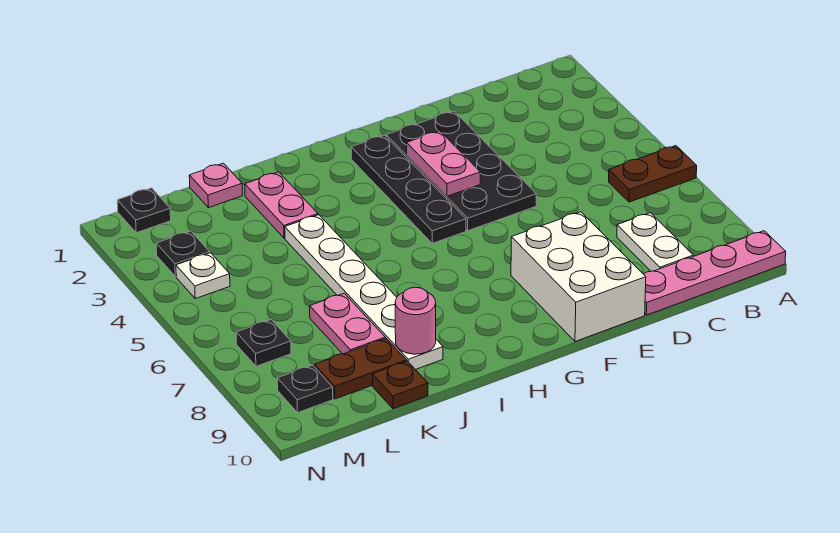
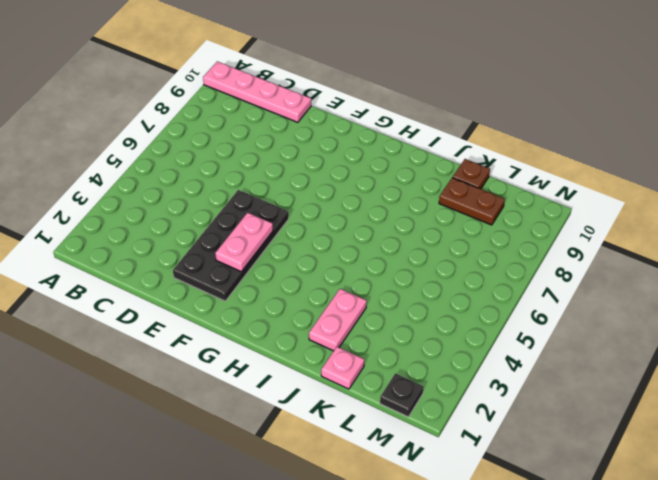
none -> brown 1x2 plate [609,146,697,202]
none -> white 1x2 plate [617,213,693,271]
none -> white 2x3 brick [511,212,646,341]

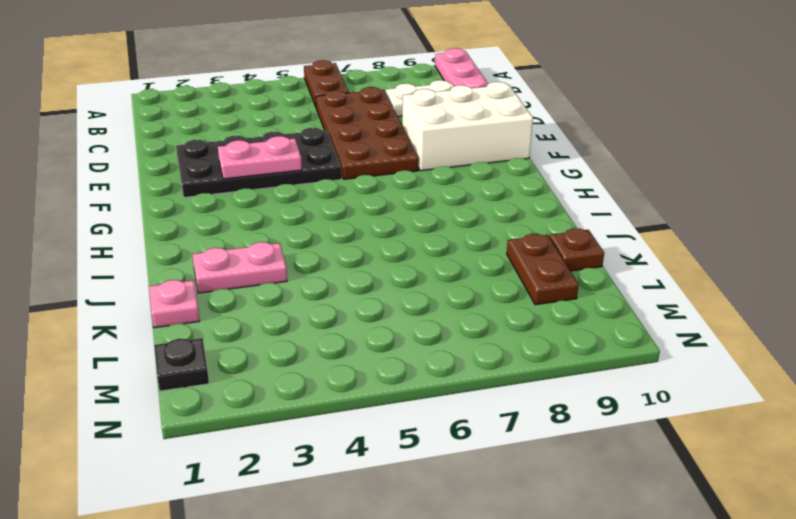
brown 2x4 plate [316,87,419,179] -> none
none -> black 1x4 plate [351,135,466,243]
none -> white 1x6 plate [285,215,443,370]
none -> pink 1x2 plate [310,293,385,354]

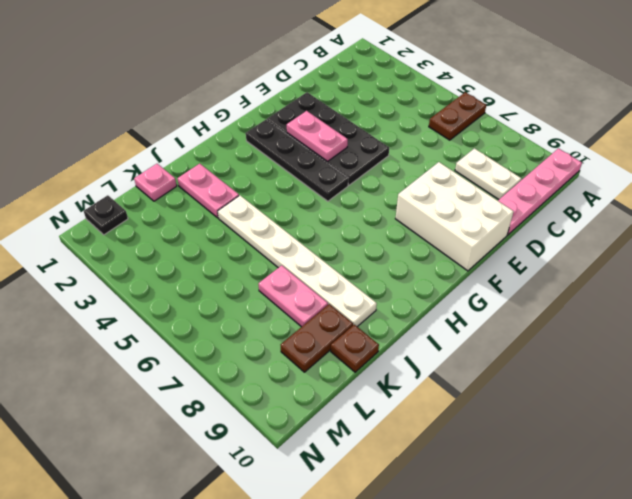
none -> black 1x1 plate [156,231,210,276]
none -> white 1x1 plate [176,253,230,299]
none -> black 1x1 plate [236,320,291,366]

